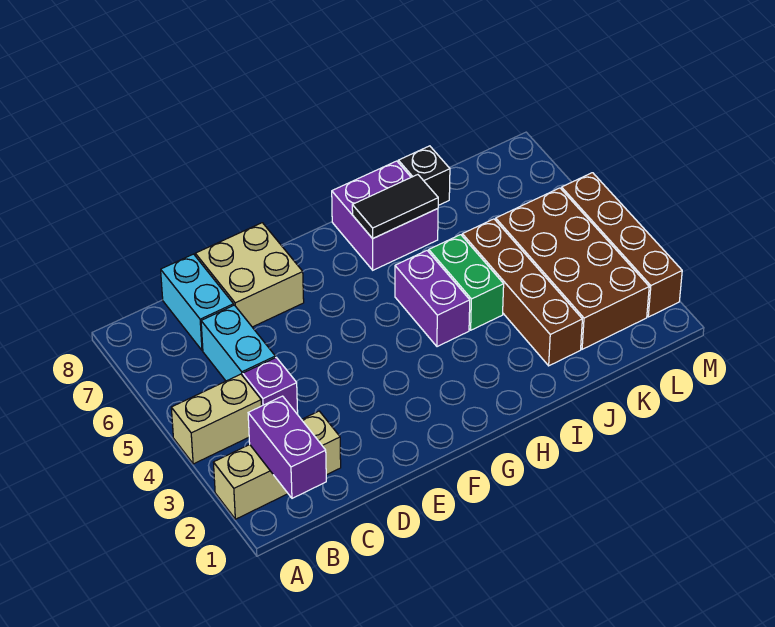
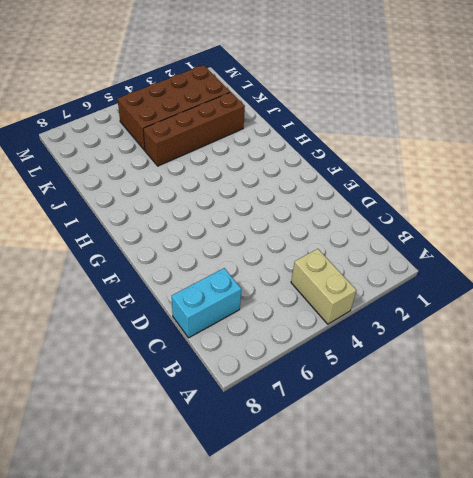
none -> tan 1x3 brick [213,411,341,519]
none -> purple 1x1 brick [243,358,298,414]
none -> cyan 1x2 brick [201,305,275,381]

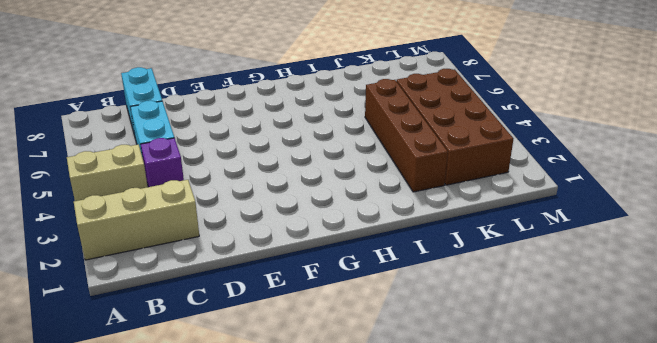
none -> tan 2x2 brick [195,223,304,327]
none -> purple 1x2 brick [395,251,470,347]
none -> purple 2x2 brick [332,161,438,270]

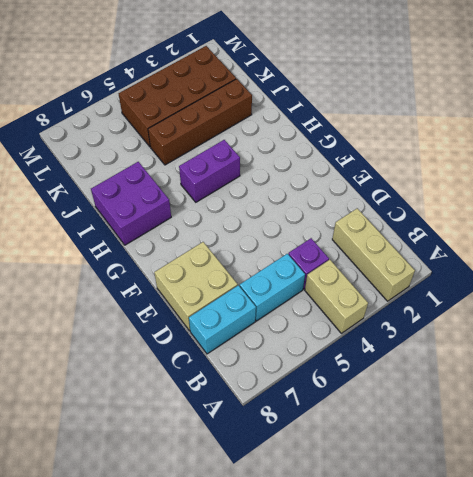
none -> green 1x2 brick [429,235,504,330]
none -> black 1x1 brick [398,146,450,205]
none -> brown 1x4 brick [562,173,682,317]

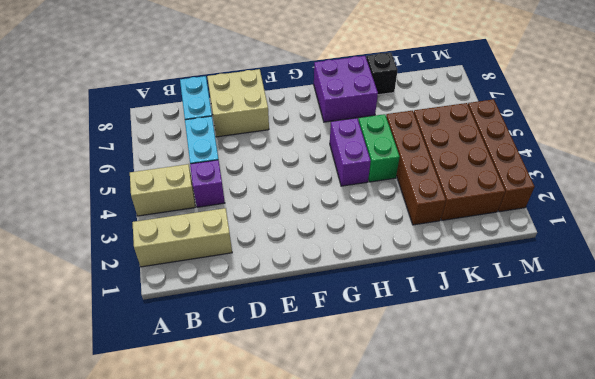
none -> purple 1x2 brick [248,396,326,498]
none -> black 1x2 tile [352,175,438,238]

